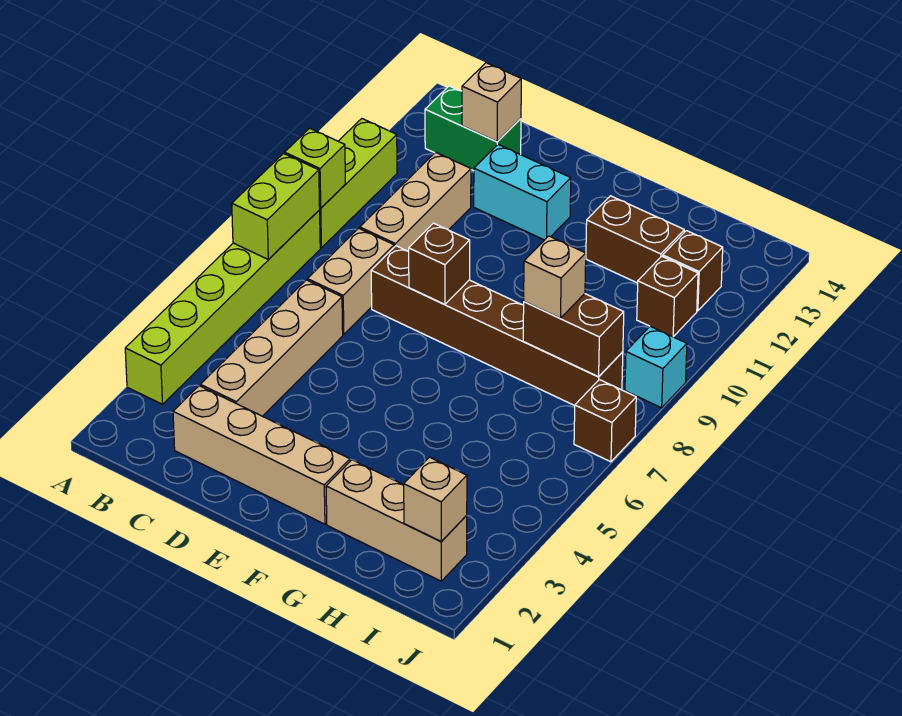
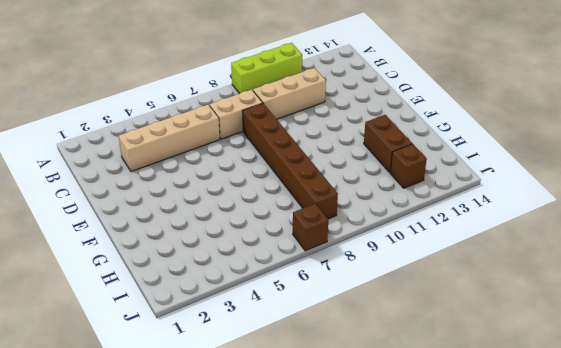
none -> lime 1x6 brick [125,210,320,404]
none -> green 1x2 brick [425,86,521,171]
none -> tan 1x4 brick [173,386,350,524]

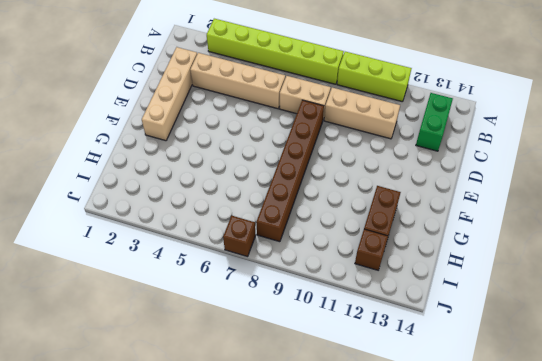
none -> cyan 1x2 brick [474,145,571,240]
none -> tan 1x3 brick [326,460,467,581]
none -> brown 1x1 brick [637,256,698,337]

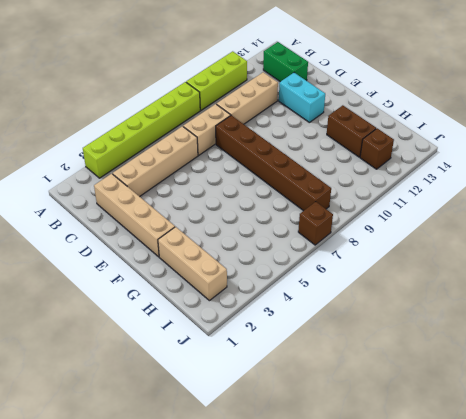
none -> brown 1x1 brick [637,256,698,337]
none -> cyan 1x1 brick [625,326,687,408]
none -> lime 1x2 brick [232,154,320,260]

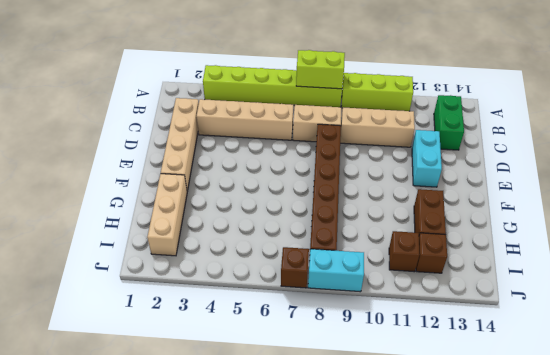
cyan 1x2 brick [308,249,364,292] -> cyan 1x1 brick [625,326,687,408]
none -> lime 1x1 brick [285,128,345,208]
none -> tan 1x1 brick [462,63,521,142]
none -> brown 1x1 brick [409,223,470,305]

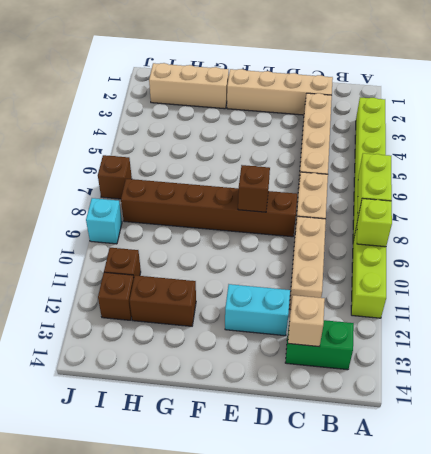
none -> brown 1x2 brick [523,294,624,377]
none -> tan 1x1 brick [404,457,467,541]
none -> tan 1x1 brick [524,236,586,318]

